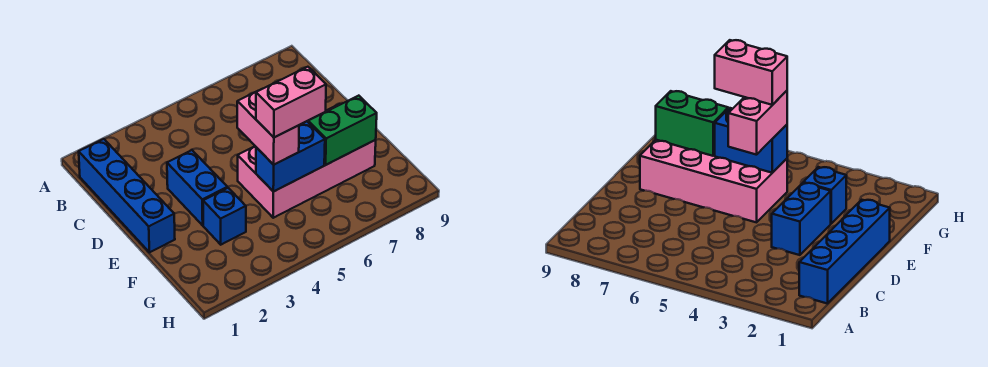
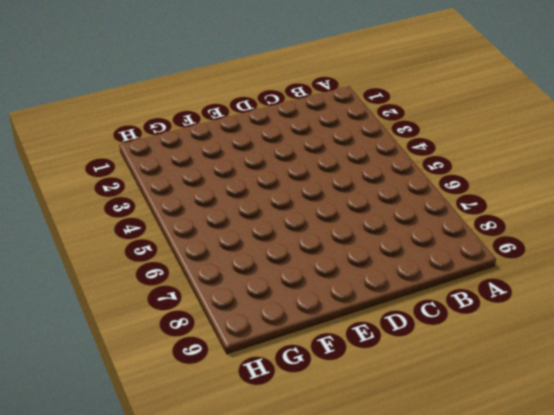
none -> blue 1x4 brick [79,139,175,252]
none -> blue 1x2 brick [167,150,227,225]

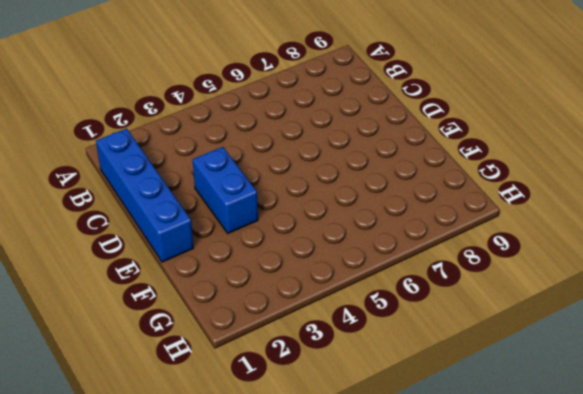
none -> pink 2x4 brick [238,104,376,218]
none -> blue 1x1 brick [203,188,246,245]

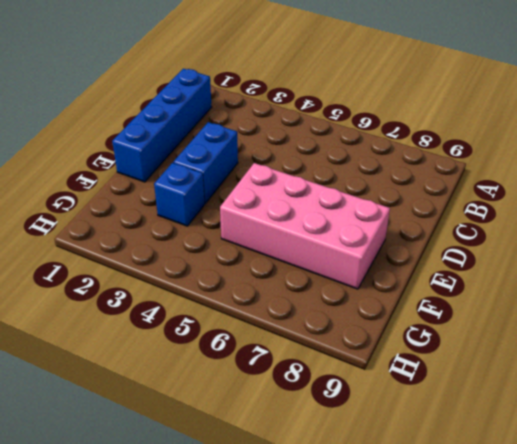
none -> blue 1x2 brick [256,121,325,192]
none -> green 1x2 brick [308,96,377,165]

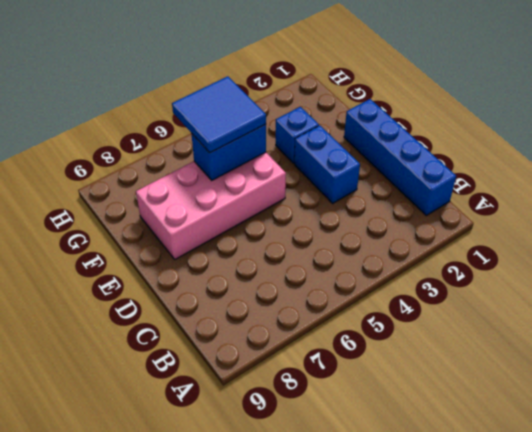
blue 2x2 tile [172,76,266,153] -> pink 1x2 brick [237,91,299,165]
none -> green 1x2 brick [308,96,377,165]
none -> pink 1x2 brick [256,67,326,137]

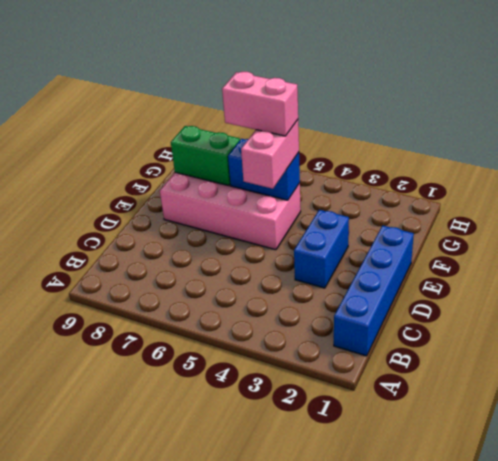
none -> blue 1x1 brick [203,188,246,245]

